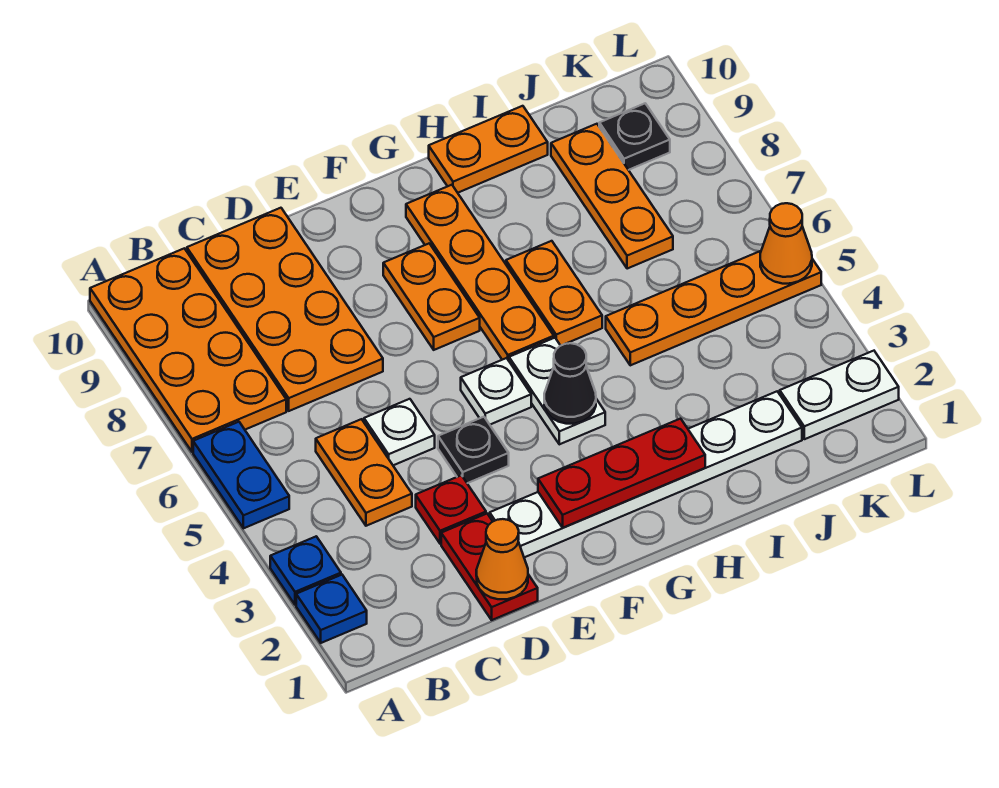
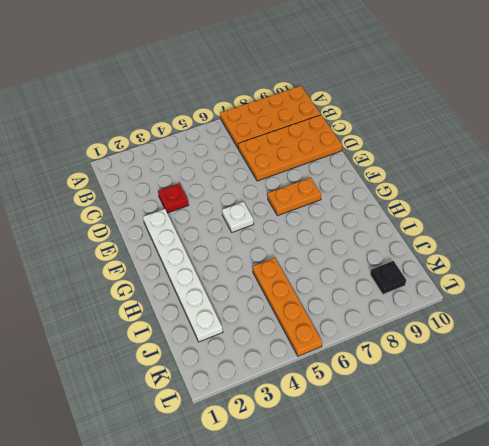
none -> blue 1x1 plate [296,575,367,643]
none -> blue 1x1 plate [270,536,341,605]
none -> blue 1x2 plate [193,422,289,528]

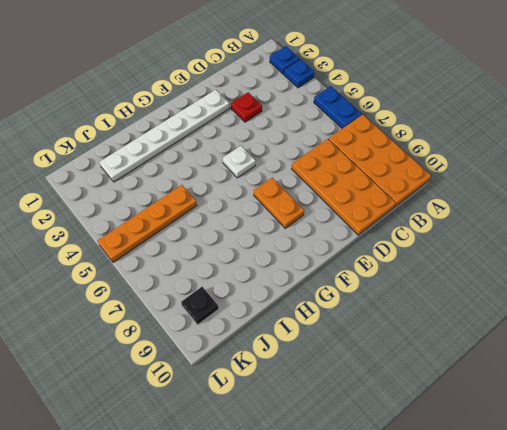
none -> orange 1x2 plate [316,419,412,526]
none -> red 1x2 plate [441,514,538,620]
none -> white 1x1 plate [364,399,435,465]

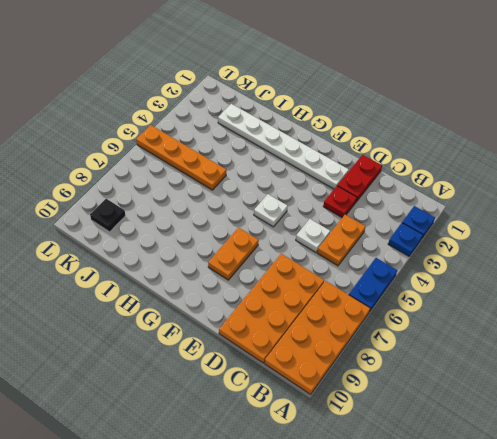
none -> black 1x1 plate [438,417,509,483]
none -> white 1x2 plate [509,338,605,444]
none -> orange 1x4 plate [406,185,554,361]

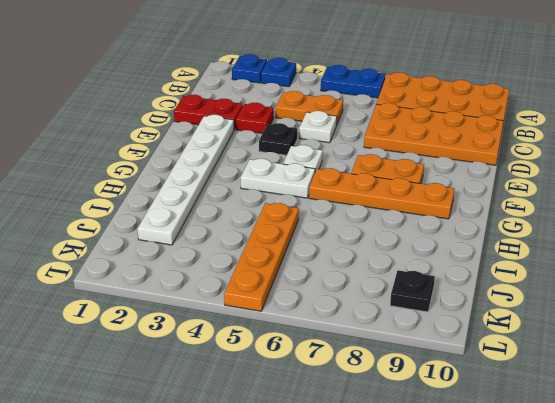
none -> orange 1x2 plate [506,241,602,346]
none -> orange 1x2 plate [429,106,548,193]
none -> orange 1x3 plate [551,124,673,269]

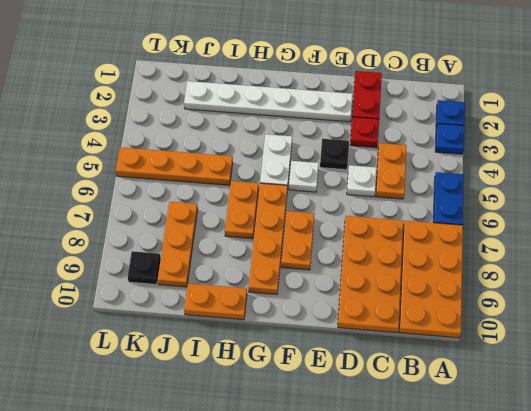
none -> white 1x2 plate [780,351,899,439]
none -> orange 1x1 cone [476,519,528,599]
none -> red 1x3 plate [538,419,705,528]

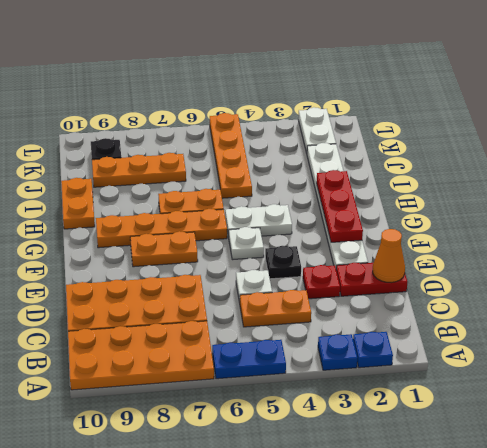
none -> black 1x1 cone [544,343,596,424]
none -> orange 1x1 cone [760,203,812,284]

